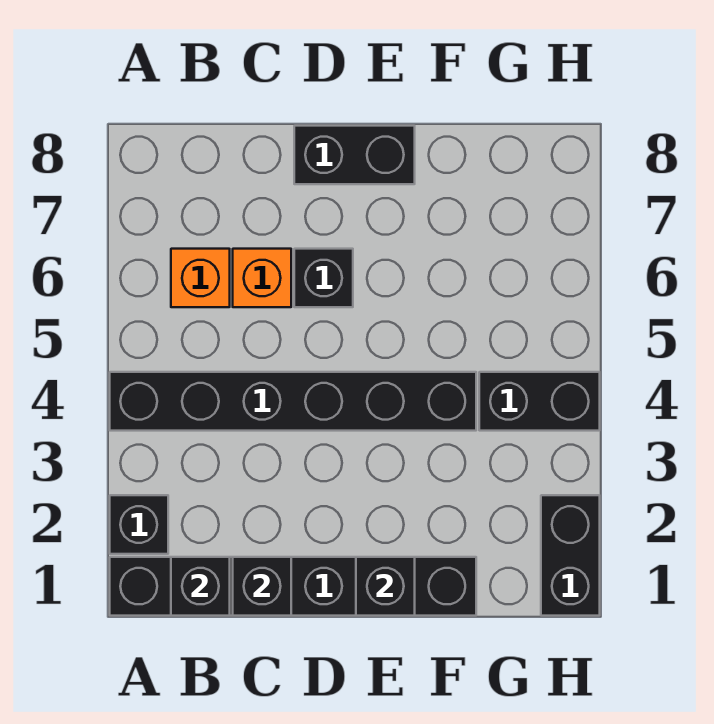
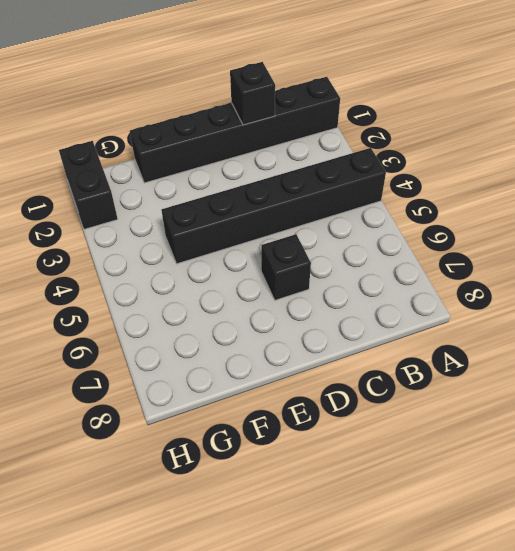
none -> black 1x1 brick [110,495,168,554]
none -> orange 1x1 brick [171,249,230,307]
none -> orange 1x1 brick [233,249,291,307]

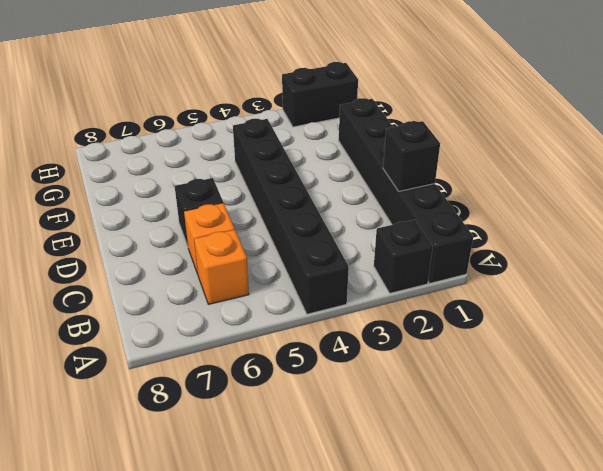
none -> black 1x2 brick [294,126,415,184]
none -> black 1x2 brick [479,372,600,431]
none -> black 1x1 brick [171,557,230,616]

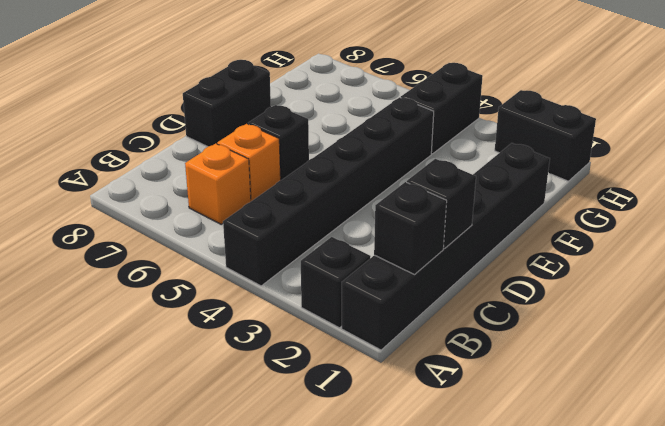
none -> black 1x1 brick [356,557,415,616]

